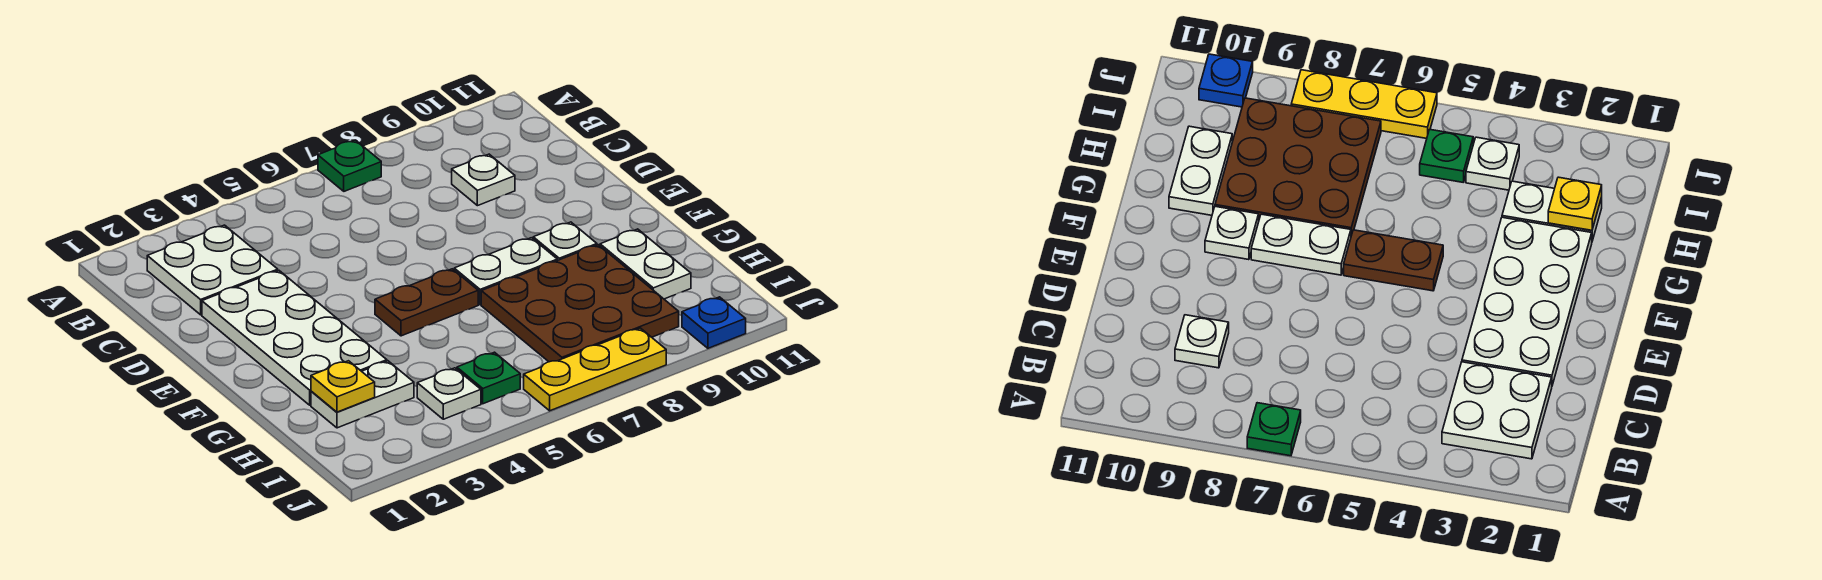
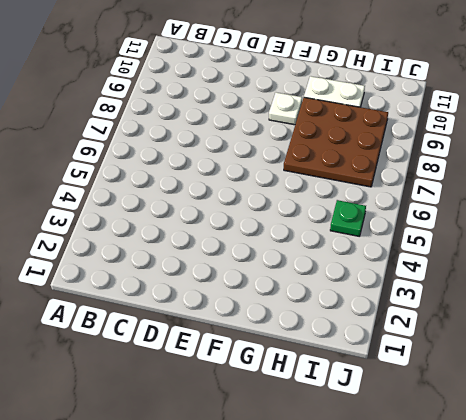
none -> green 1x1 plate [318,140,381,191]
none -> white 2x2 plate [147,225,278,315]
none -> white 1x1 plate [452,154,515,206]

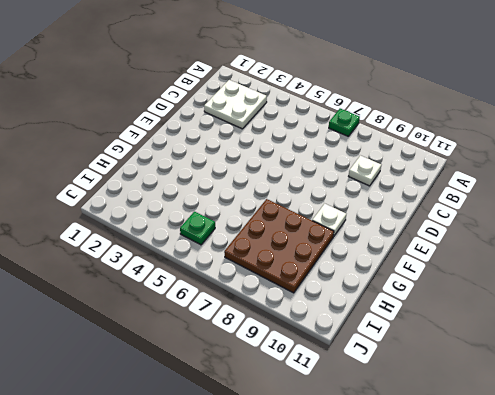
none -> white 2x4 plate [202,271,387,405]
none -> brown 1x2 plate [375,269,478,336]
none -> white 1x2 plate [454,238,557,305]

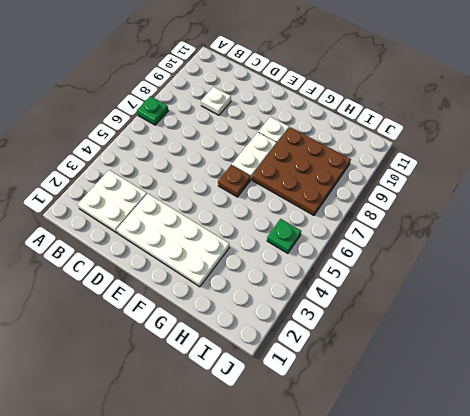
brown 1x1 plate [218,165,251,197] -> brown 1x2 plate [375,269,478,336]
none -> white 1x2 plate [600,229,691,299]
none -> white 1x2 plate [311,361,414,428]
none -> white 1x1 plate [417,368,481,419]

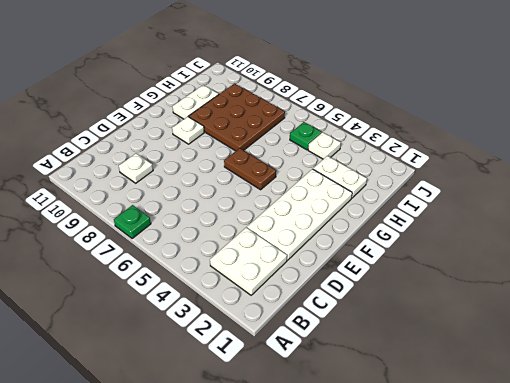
none -> white 1x2 plate [454,238,557,305]
none -> yellow 1x3 plate [524,328,666,411]
none -> blue 1x1 plate [682,297,746,348]

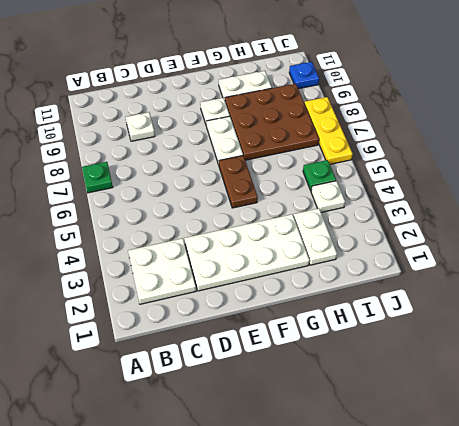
none -> yellow 1x1 plate [311,361,375,412]

